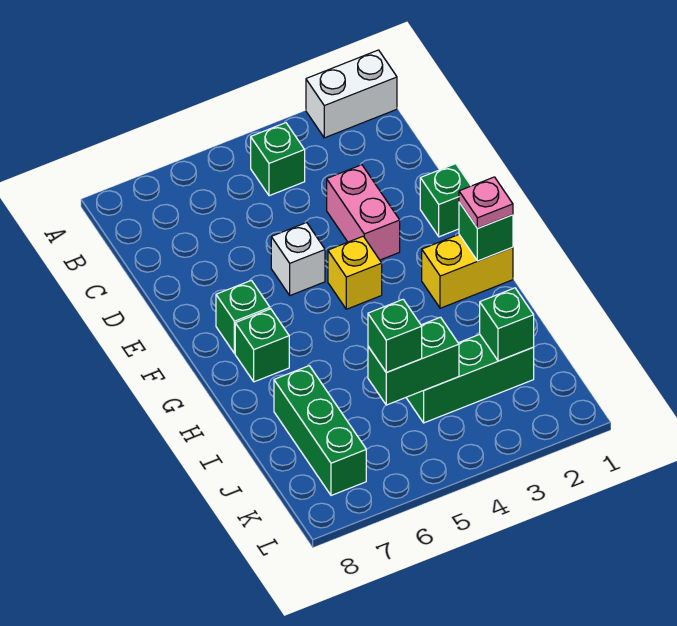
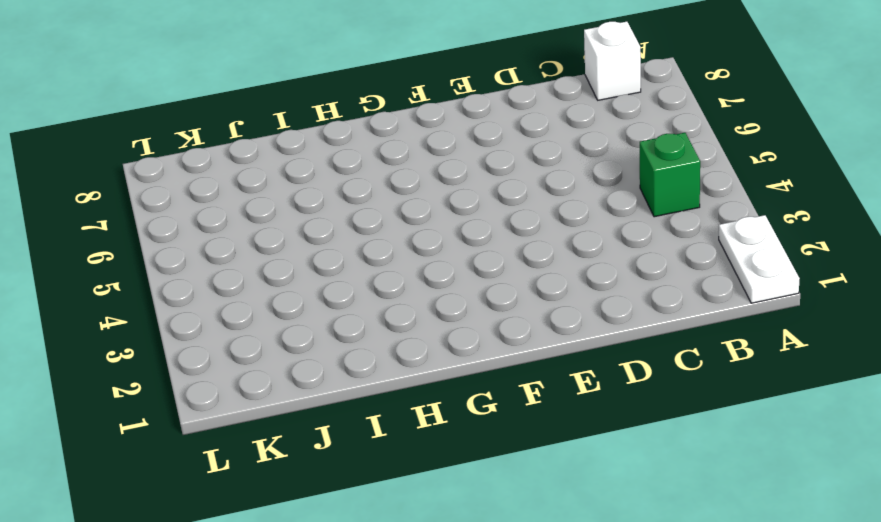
white 1x2 plate [719,215,800,303] -> white 1x2 brick [306,50,397,138]
white 1x1 brick [584,22,641,100] -> white 1x1 brick moved to [271,223,325,295]
none -> pink 1x2 brick [327,165,400,260]
none -> green 1x1 brick [420,164,471,237]
none -> yellow 1x1 brick [328,236,382,309]

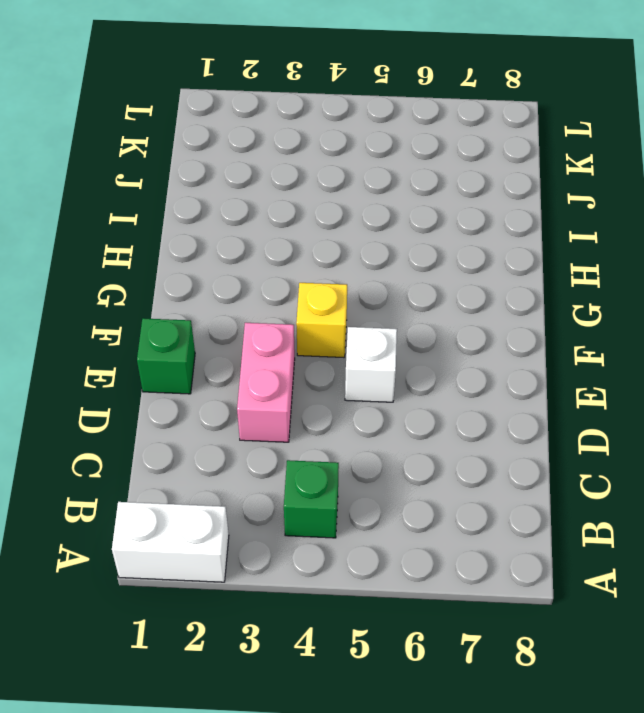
none -> green 1x1 brick [216,280,270,353]
none -> yellow 1x2 brick [422,235,513,308]
none -> green 1x1 brick [235,309,289,382]

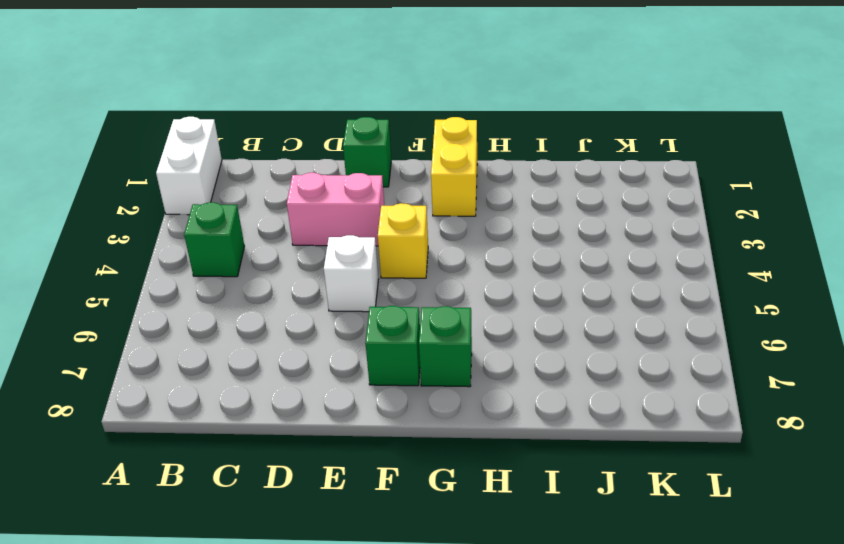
none -> green 1x3 brick [274,366,366,495]
none -> green 1x3 brick [406,334,534,423]
none -> green 1x1 brick [459,202,513,261]

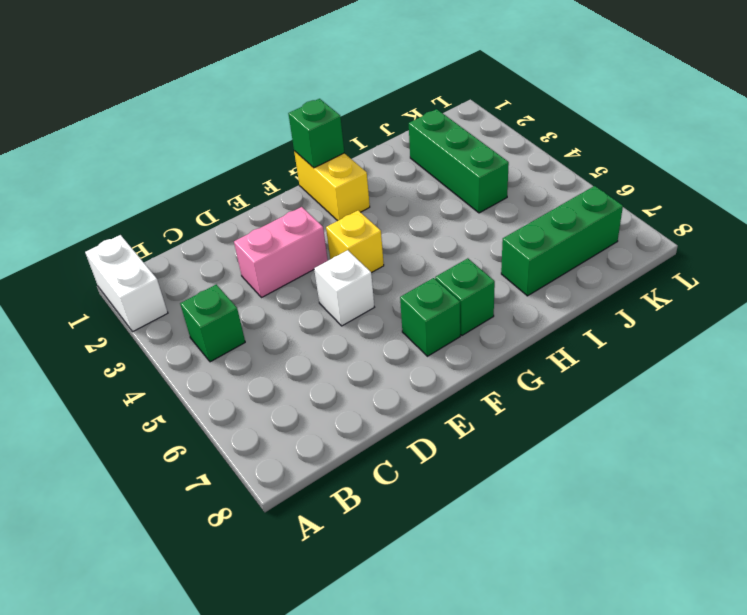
none -> green 1x1 brick [420,164,471,237]
none -> green 1x1 brick [480,288,534,361]
none -> green 1x2 brick [368,317,459,405]

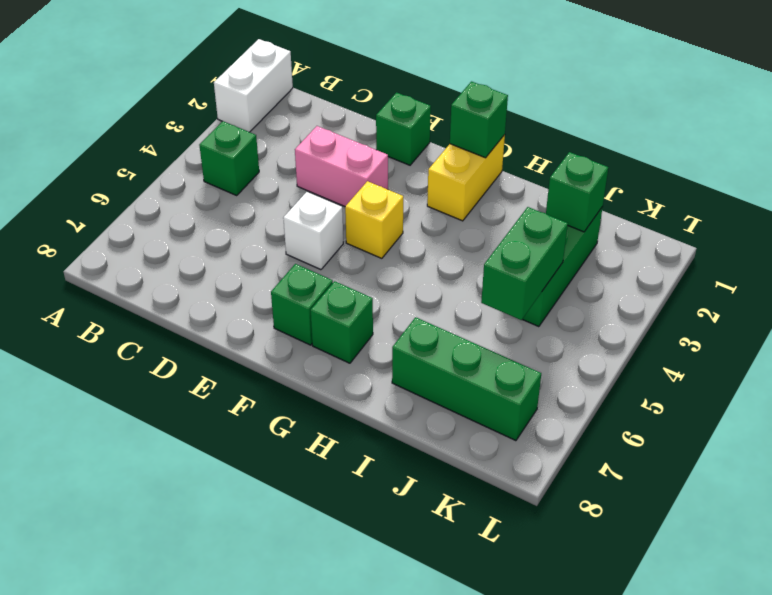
none -> pink 1x1 plate [459,177,513,228]
none -> green 1x1 brick [368,300,422,372]

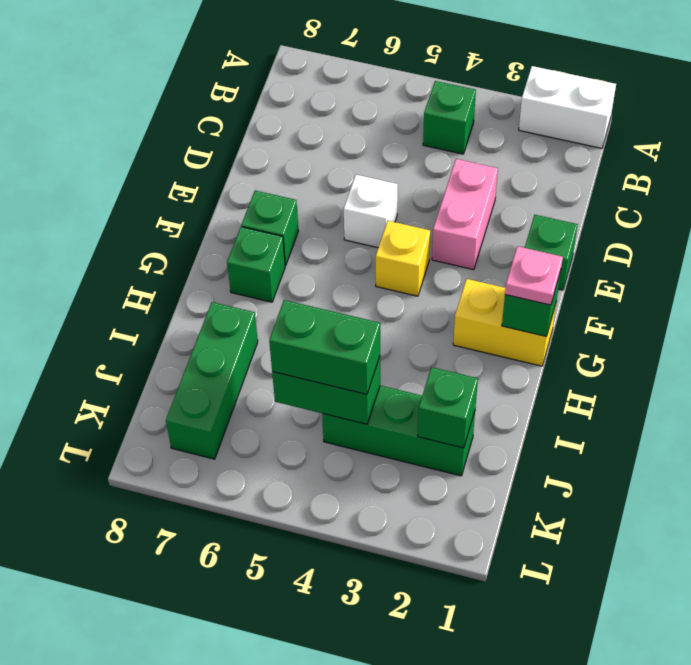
green 1x2 brick [269,300,380,394] -> green 1x1 brick [368,300,422,372]

